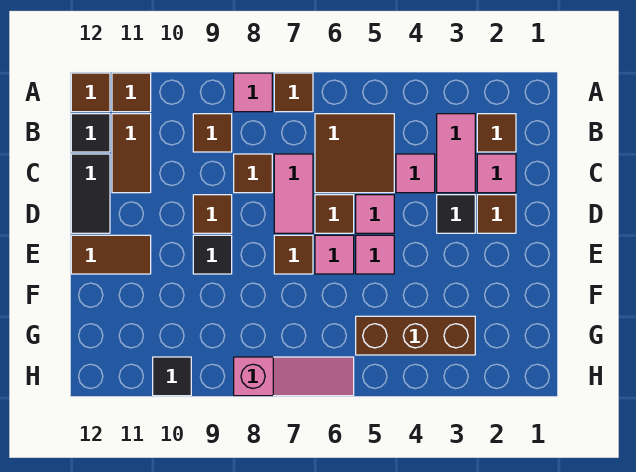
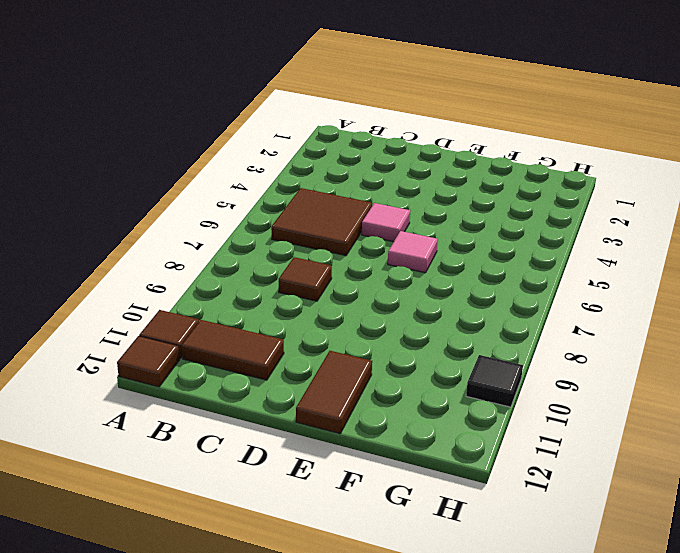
none -> brown 1x1 tile [274,73,313,112]
none -> pink 1x1 tile [234,73,272,112]
none -> brown 1x1 tile [477,114,516,152]

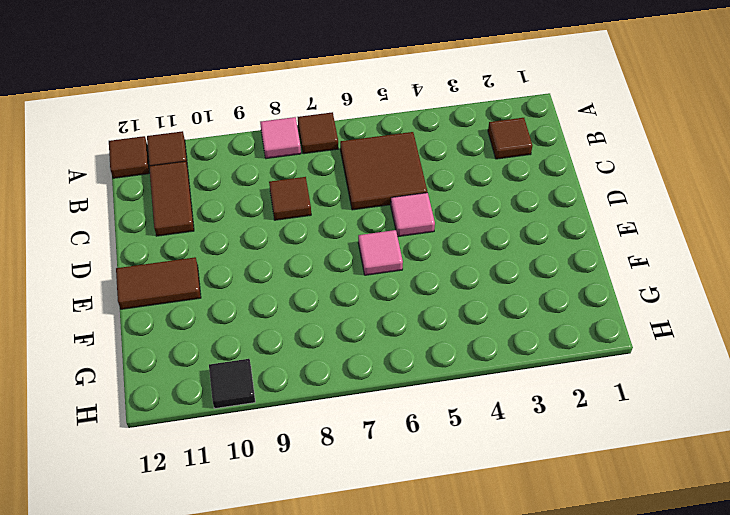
none -> pink 1x2 tile [437,114,475,193]
none -> brown 1x1 tile [193,114,232,152]
none -> black 1x1 tile [71,114,110,152]

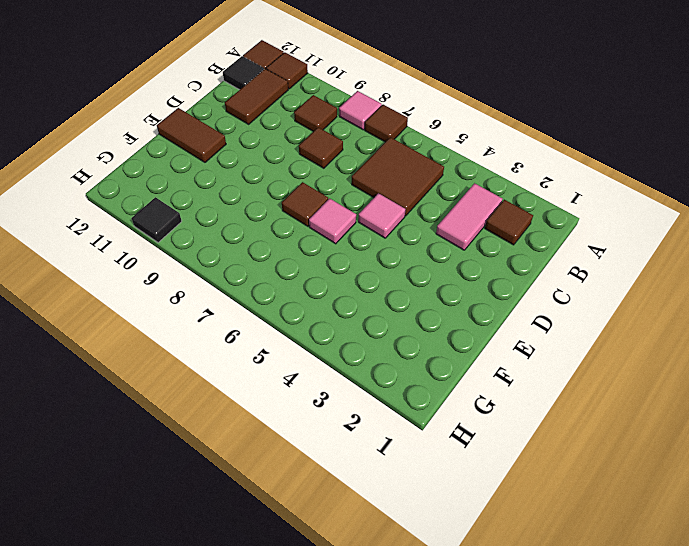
none -> pink 1x1 tile [477,154,516,193]
none -> pink 1x1 tile [396,154,435,193]
none -> pink 1x2 tile [274,154,313,233]

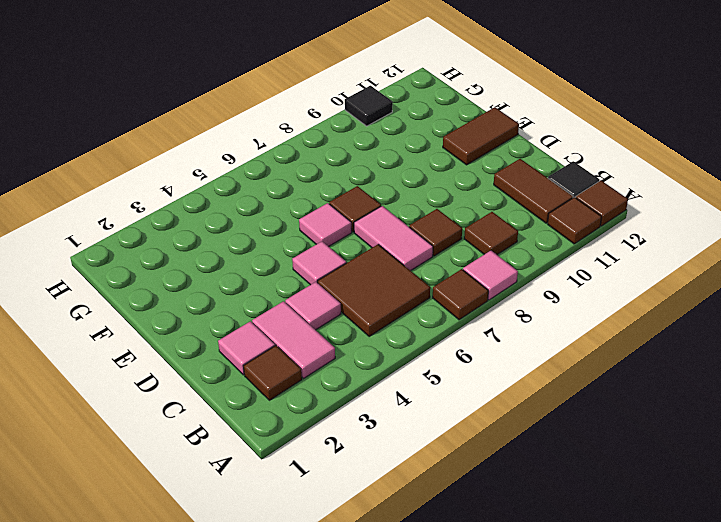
none -> black 1x2 tile [71,154,110,233]
none -> brown 1x1 tile [477,195,516,233]
none -> black 1x1 tile [437,195,475,233]

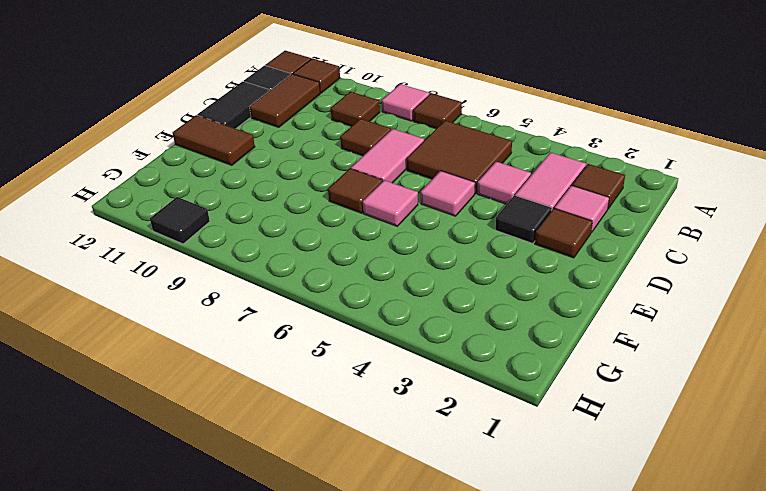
none -> brown 1x1 tile [315,195,354,233]
none -> brown 1x1 tile [193,195,232,233]
none -> pink 1x1 tile [356,235,394,274]

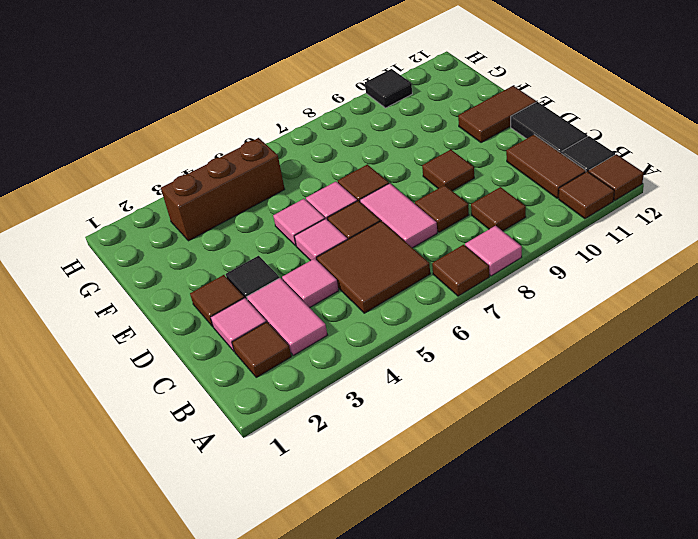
none -> black 1x1 tile [193,235,232,274]
none -> pink 1x3 slope [234,357,354,396]

